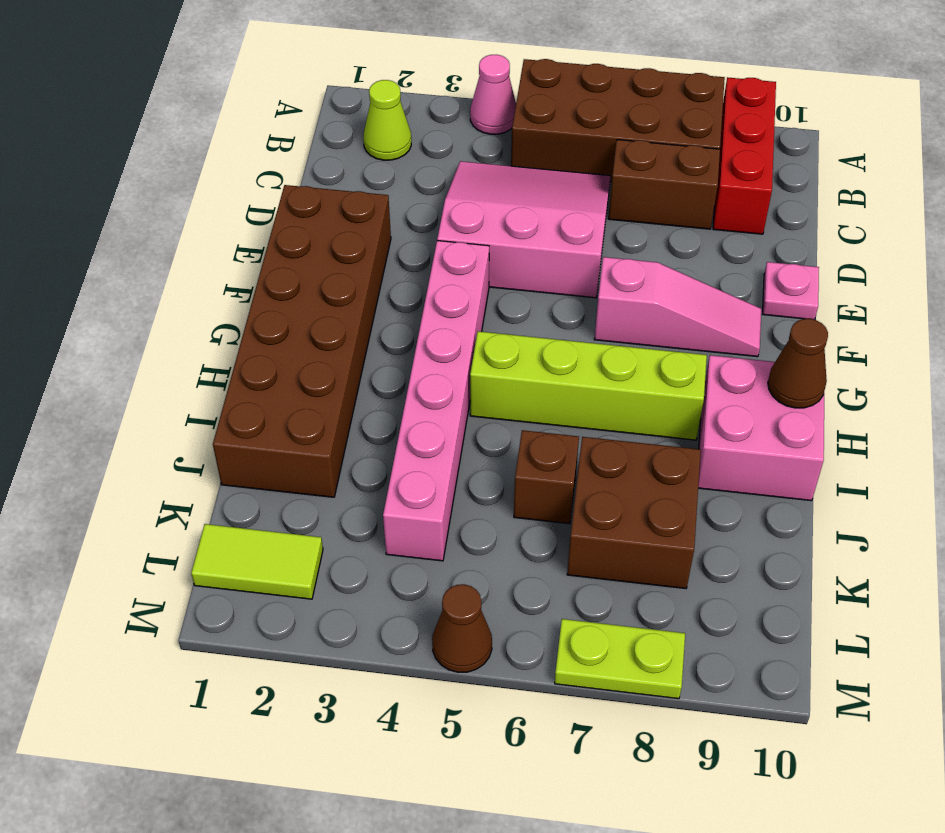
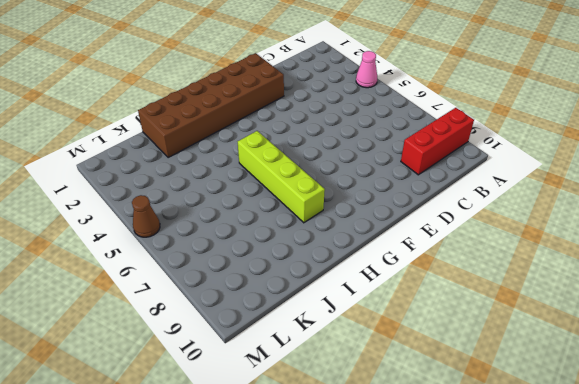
none -> brown 2x4 brick [511,59,725,182]
none -> lime 1x1 cone [363,80,411,160]
none -> pink 3x3 slope [437,161,611,298]

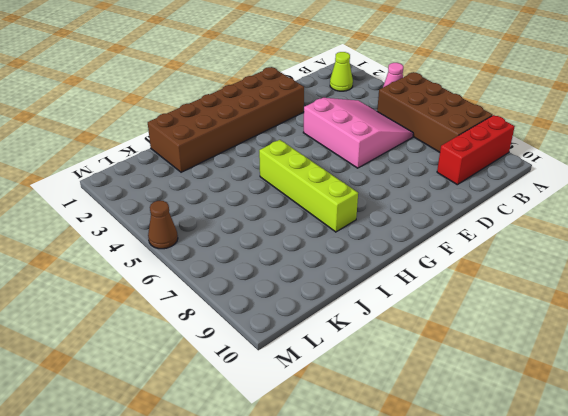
none -> brown 1x2 brick [608,140,720,229]
none -> pink 1x1 plate [763,262,819,320]
none -> pink 1x6 brick [383,241,489,561]

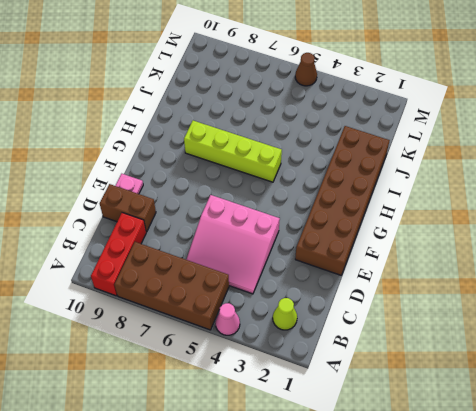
brown 1x2 brick [100,184,156,232] -> brown 1x2 brick moved to [608,140,720,229]
none -> pink 1x6 brick [383,241,489,561]
none -> pink 1x3 slope [594,257,761,357]
none -> pink 2x2 brick [698,355,824,501]

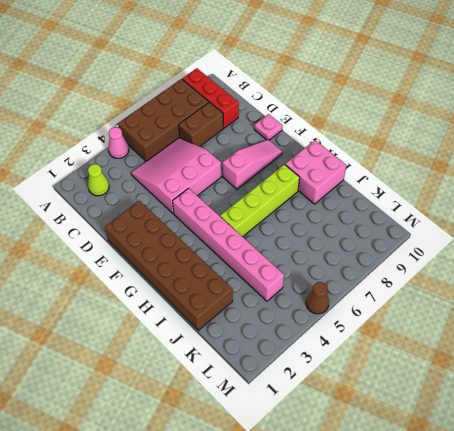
none -> brown 1x1 brick [514,430,579,524]
none -> brown 2x2 brick [567,437,701,589]
none -> lime 1x2 tile [191,524,323,599]

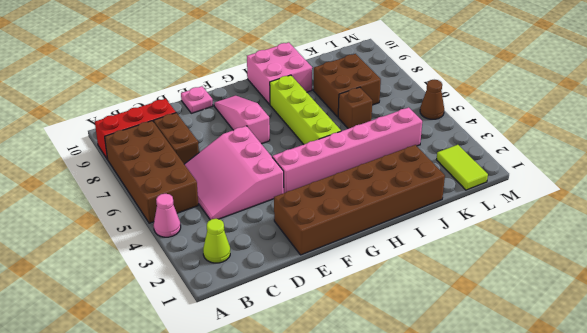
none -> lime 1x2 plate [555,619,685,699]
none -> brown 1x1 cone [768,319,828,408]

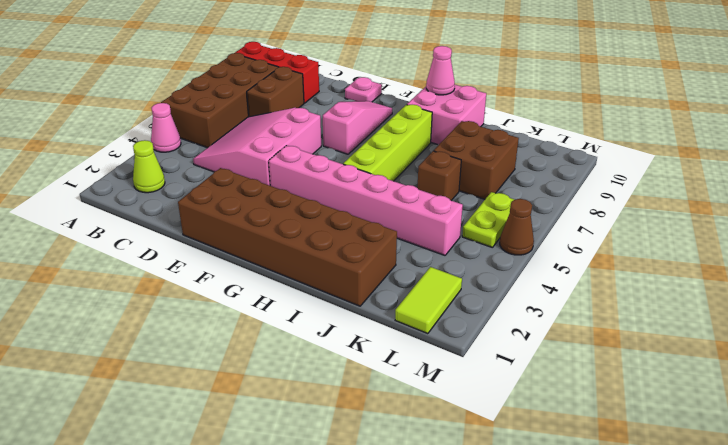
pink 1x1 cone [426,46,455,95] -> brown 1x1 cone [768,319,828,408]
lime 1x2 plate [462,192,514,248] -> lime 1x2 plate moved to [555,619,685,699]

